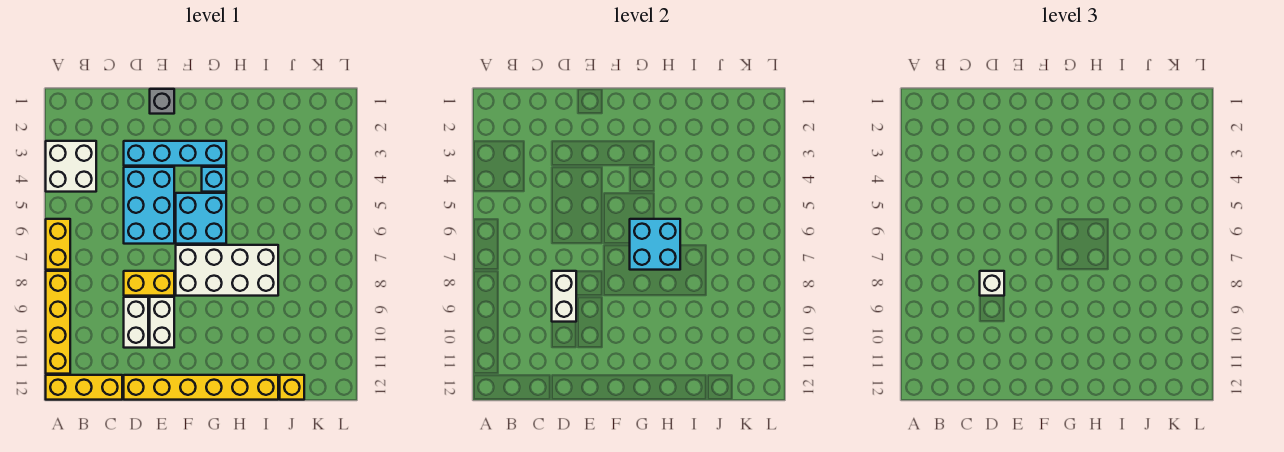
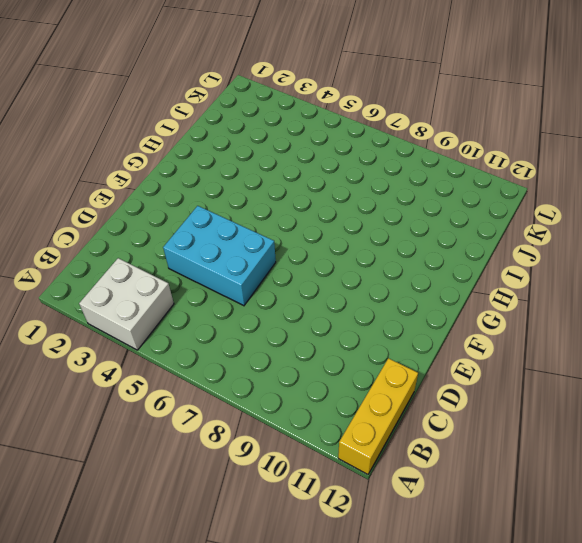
none -> yellow 1x2 brick [46,219,70,270]
none -> yellow 1x4 brick [46,271,70,374]
none -> cyan 1x4 brick [124,141,226,166]

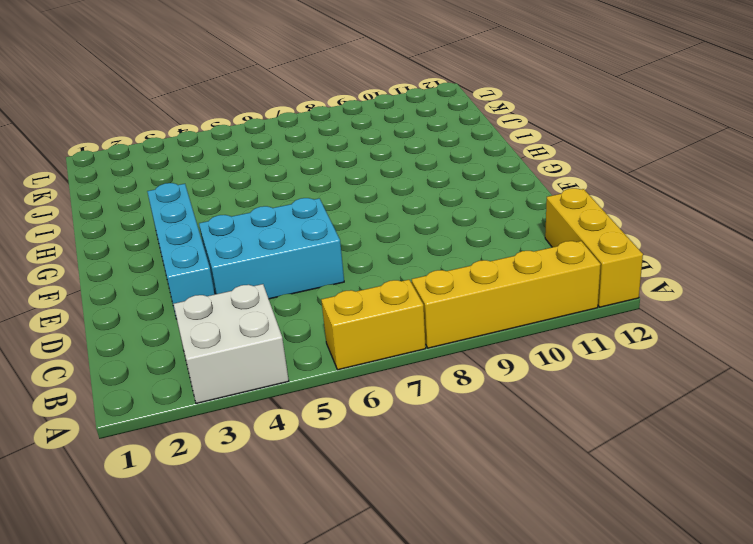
none -> yellow 1x2 brick [124,271,174,296]
none -> white 1x2 brick [124,297,148,348]
none -> yellow 1x6 brick [124,375,278,400]

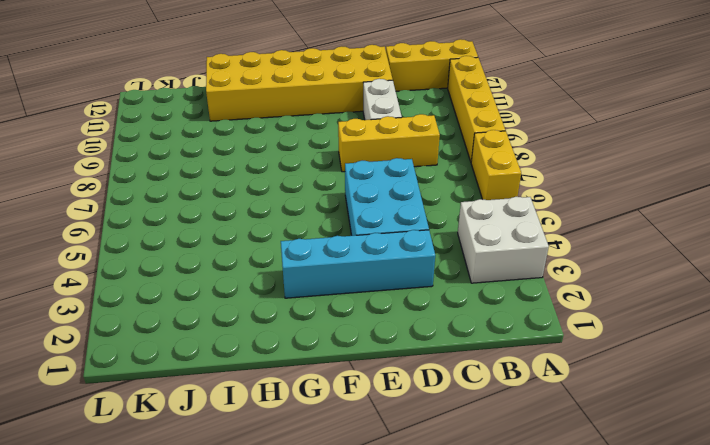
yellow 1x3 brick [338,114,440,172] -> yellow 1x2 brick [124,271,174,296]
yellow 2x6 brick [206,45,393,121] -> yellow 1x6 brick [124,375,278,400]
none -> grey 1x1 brick [150,89,174,114]
none -> white 1x2 brick [150,297,174,348]
none -> cyan 2x2 brick [176,193,226,244]

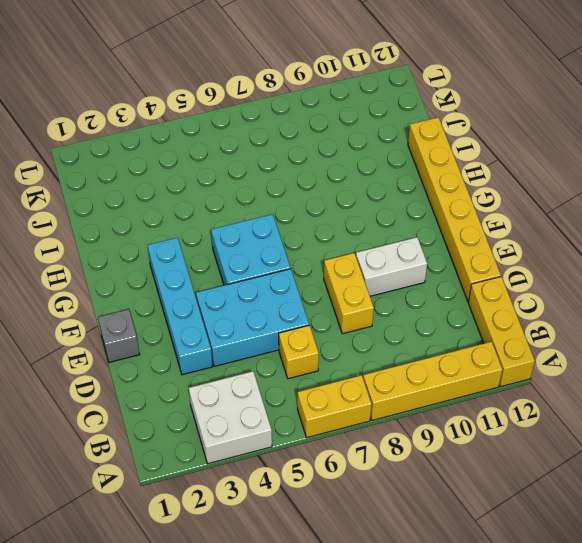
yellow 1x1 brick [279,325,319,379] -> yellow 1x1 brick moved to [280,375,304,400]
none -> white 1x2 brick [124,297,148,348]
none -> white 2x4 brick [176,245,278,296]
none -> cyan 1x1 brick [202,167,226,192]

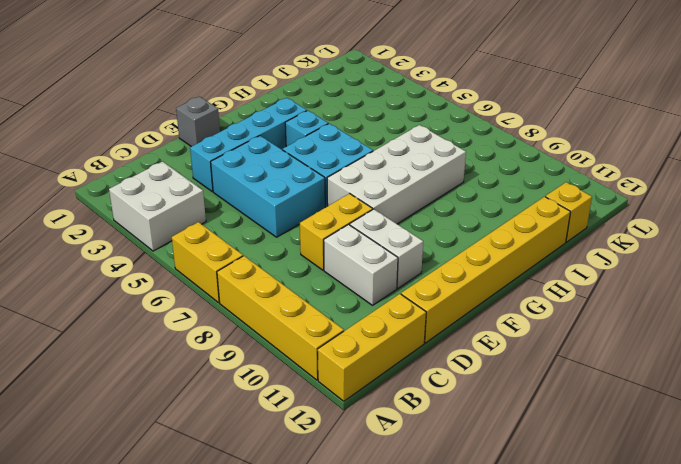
none -> white 1x2 brick [552,271,576,322]
none -> cyan 2x2 brick [630,219,680,270]
none -> white 1x1 brick [980,271,1004,296]

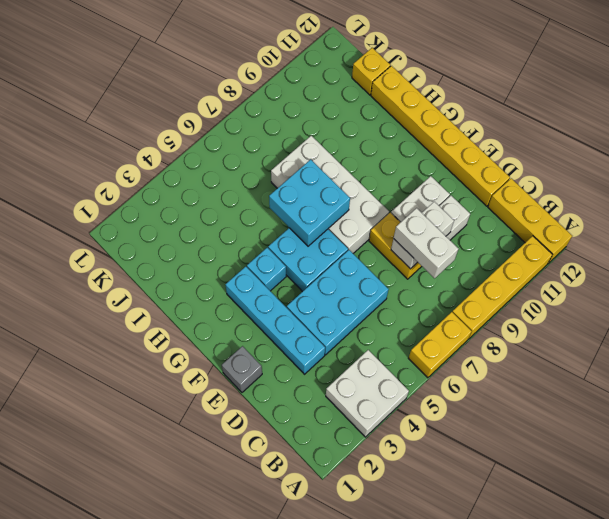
white 1x2 brick [394,208,459,278] -> white 1x1 brick [980,271,1004,296]

